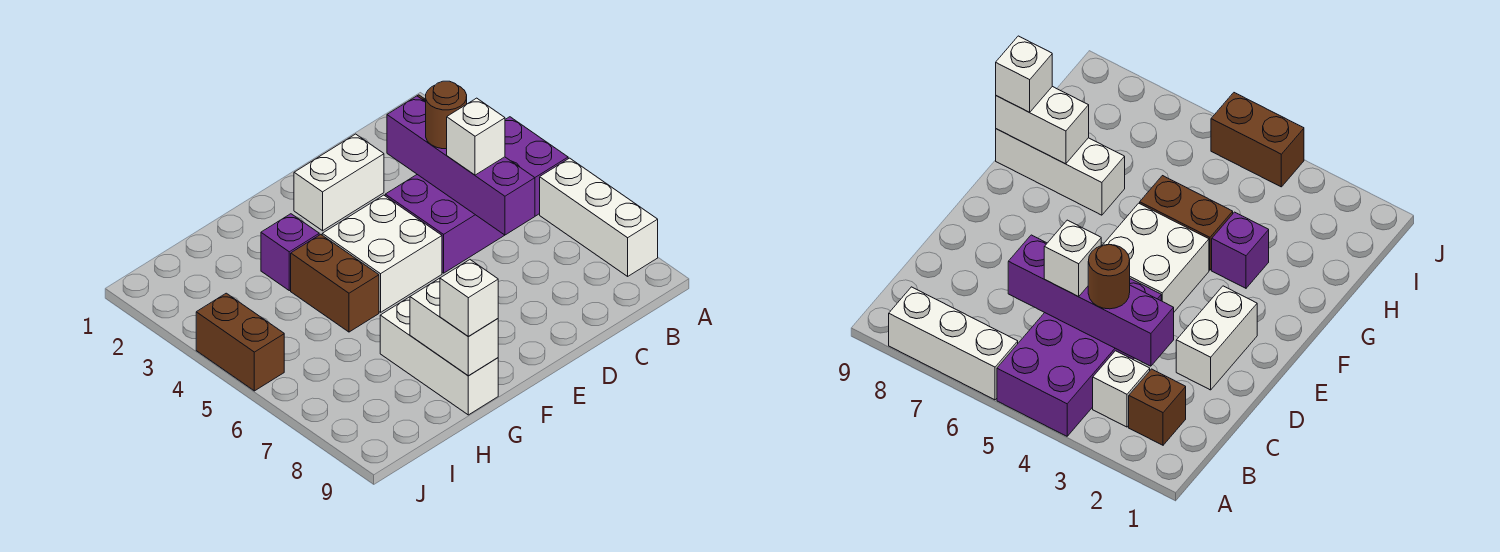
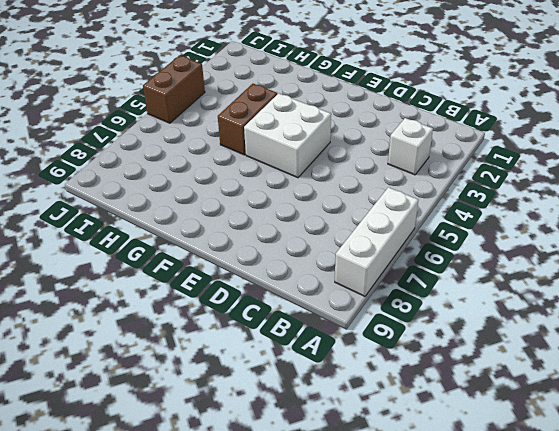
none -> purple 2x4 brick [385,117,568,273]
none -> brown 1x1 brick [1129,369,1186,445]
none -> white 1x2 brick [294,134,384,231]

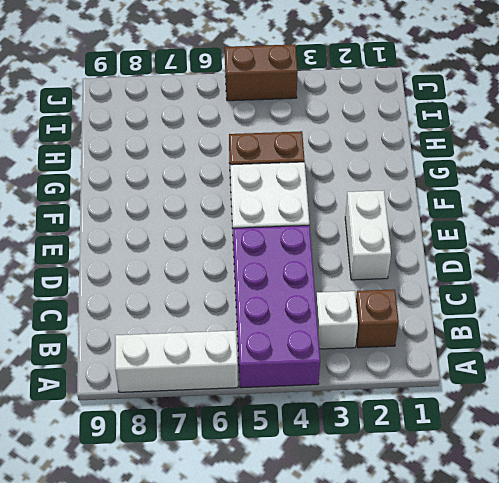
none -> purple 1x1 brick [261,214,319,291]
none -> white 1x3 brick [380,297,498,415]
none -> purple 1x4 brick [387,96,535,235]

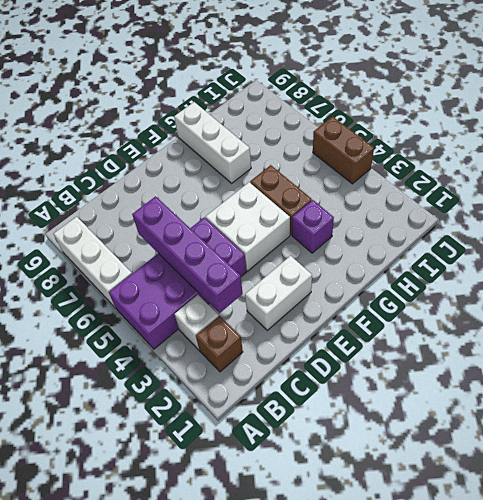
none -> white 1x2 brick [410,278,498,376]
none -> brown 1x1 round brick [426,81,467,149]
none -> white 1x1 brick [447,98,505,175]

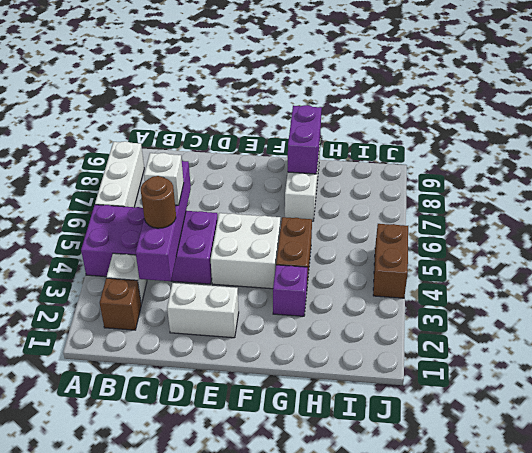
purple 1x2 brick [288,105,322,174] -> white 1x2 brick [410,278,498,376]
none -> white 1x1 brick [440,260,498,336]

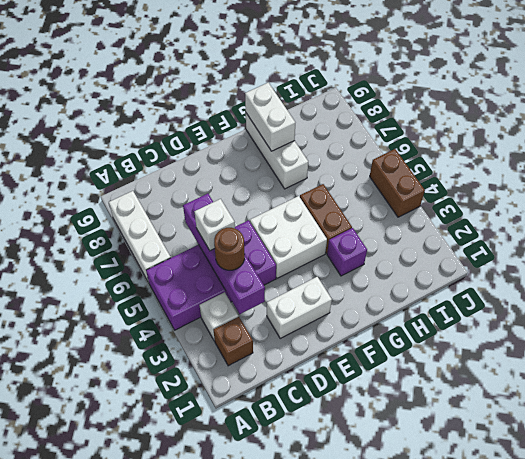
none -> white 1x1 brick [440,260,498,336]

